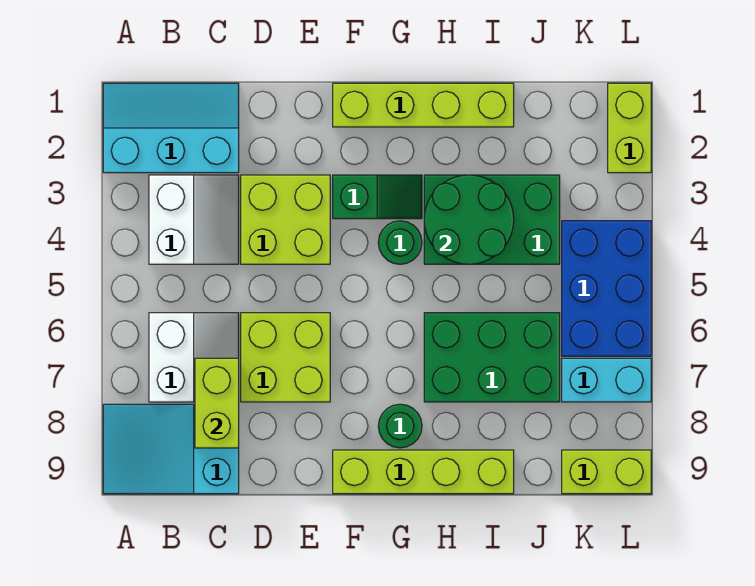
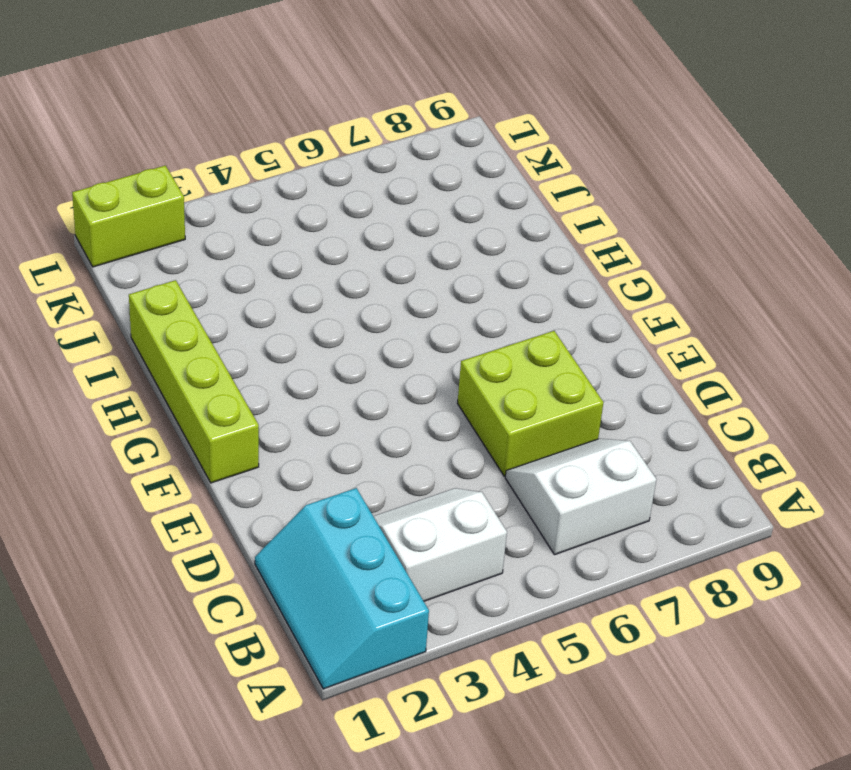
none -> cyan 2x3 slope [103,404,239,494]
none -> lime 2x2 brick [241,175,330,264]
none -> green 1x2 slope [333,175,422,219]

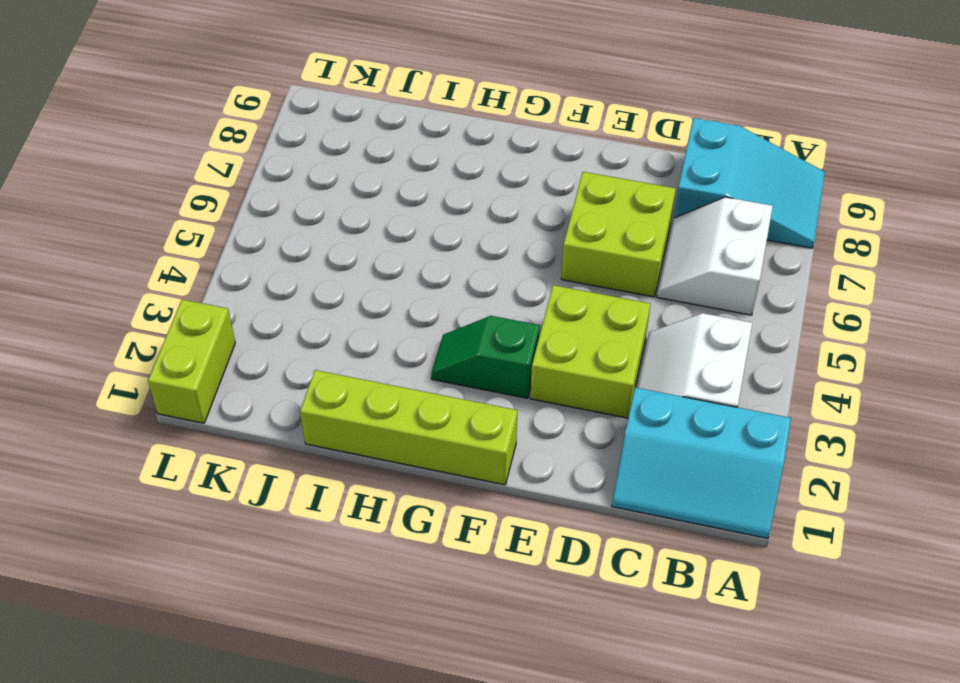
none -> lime 1x4 brick [333,450,514,494]
none -> green 1x1 round brick [378,221,422,264]
none -> green 1x1 round brick [378,404,422,448]

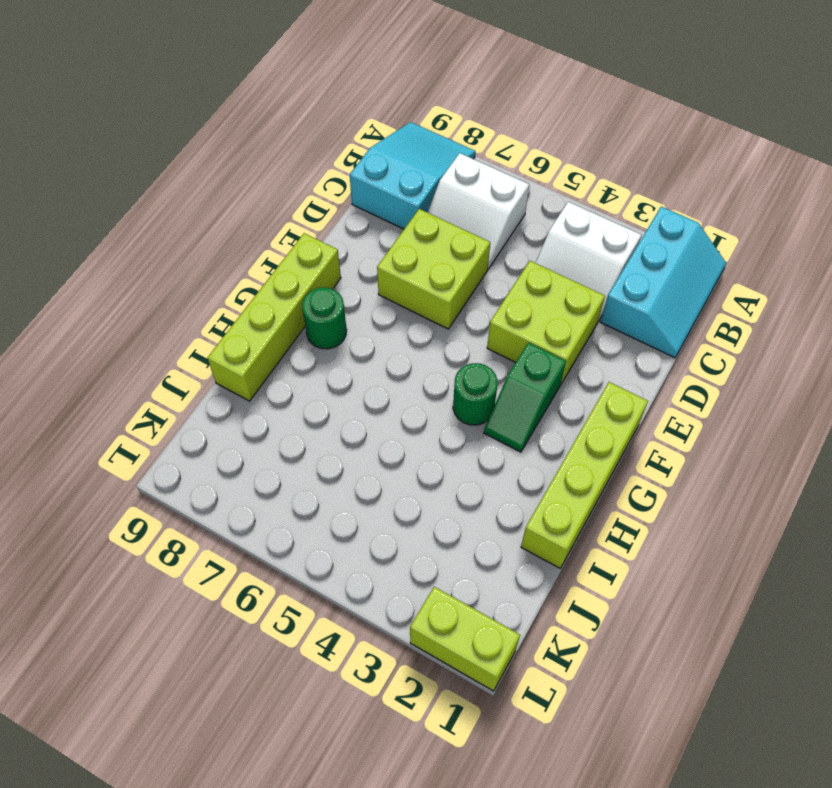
none -> green 2x3 brick [424,175,560,264]
none -> green 2x3 brick [424,313,560,402]
none -> blue 2x3 brick [562,221,651,356]

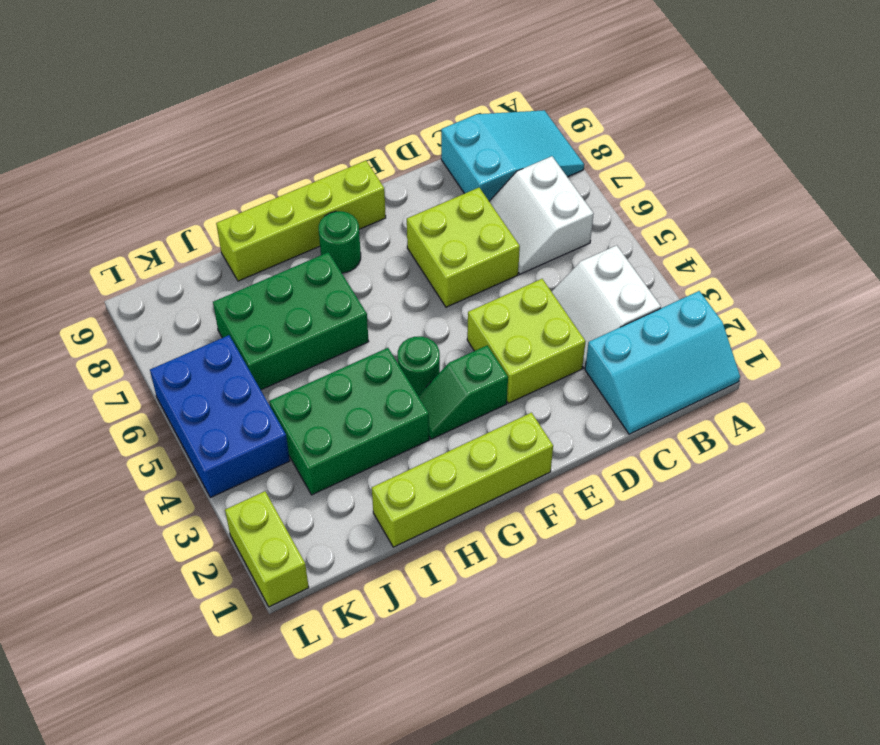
none -> cyan 1x2 brick [562,358,651,402]
none -> lime 1x2 brick [562,450,651,494]
none -> lime 1x2 brick [195,358,239,448]

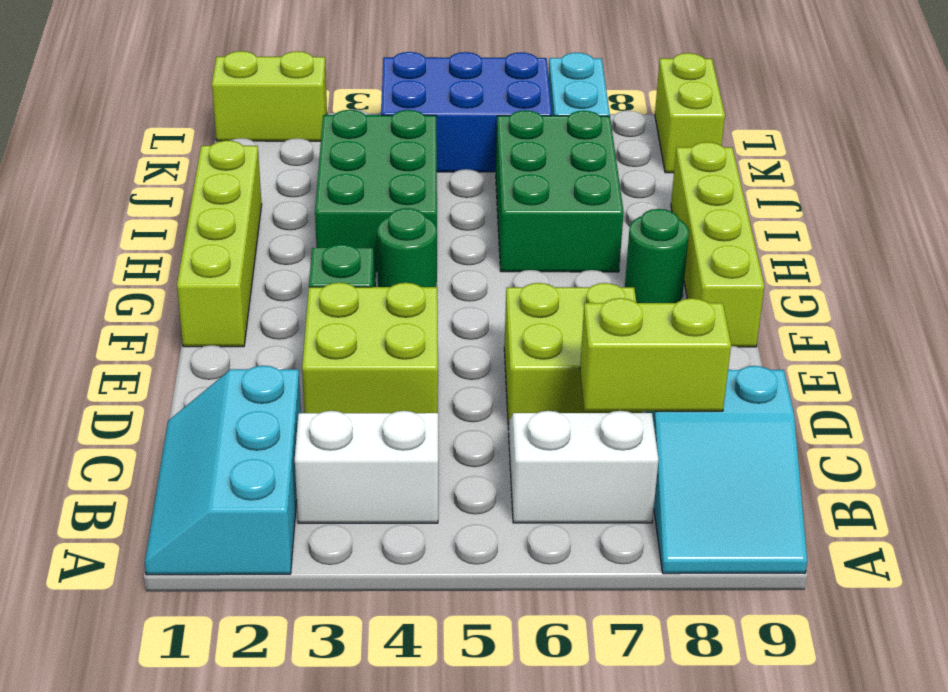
none -> green 2x2 round brick [424,175,514,264]

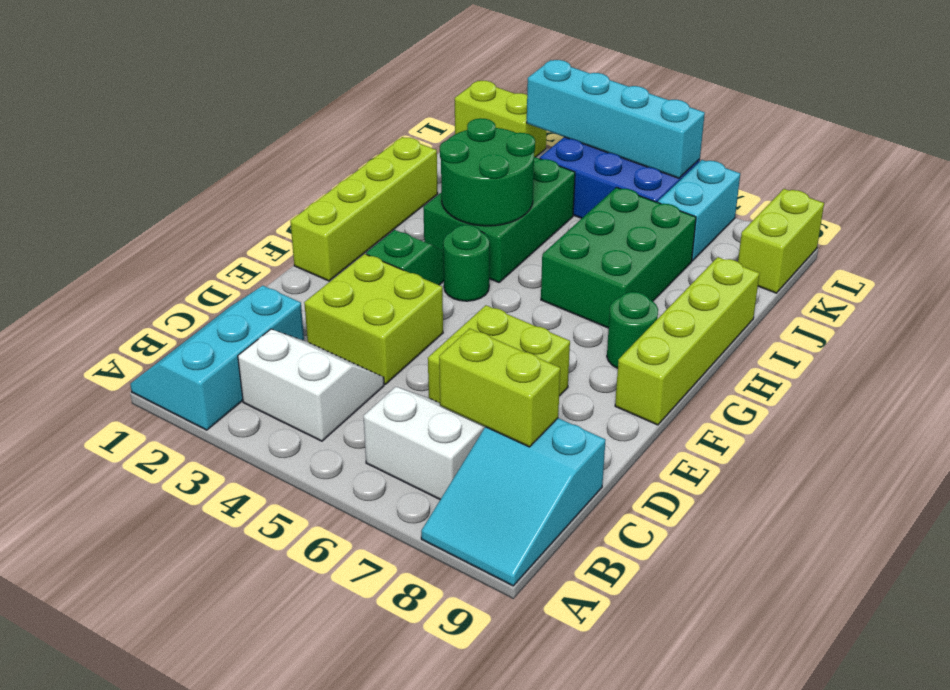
cyan 1x4 brick [527,60,705,178] -> none

